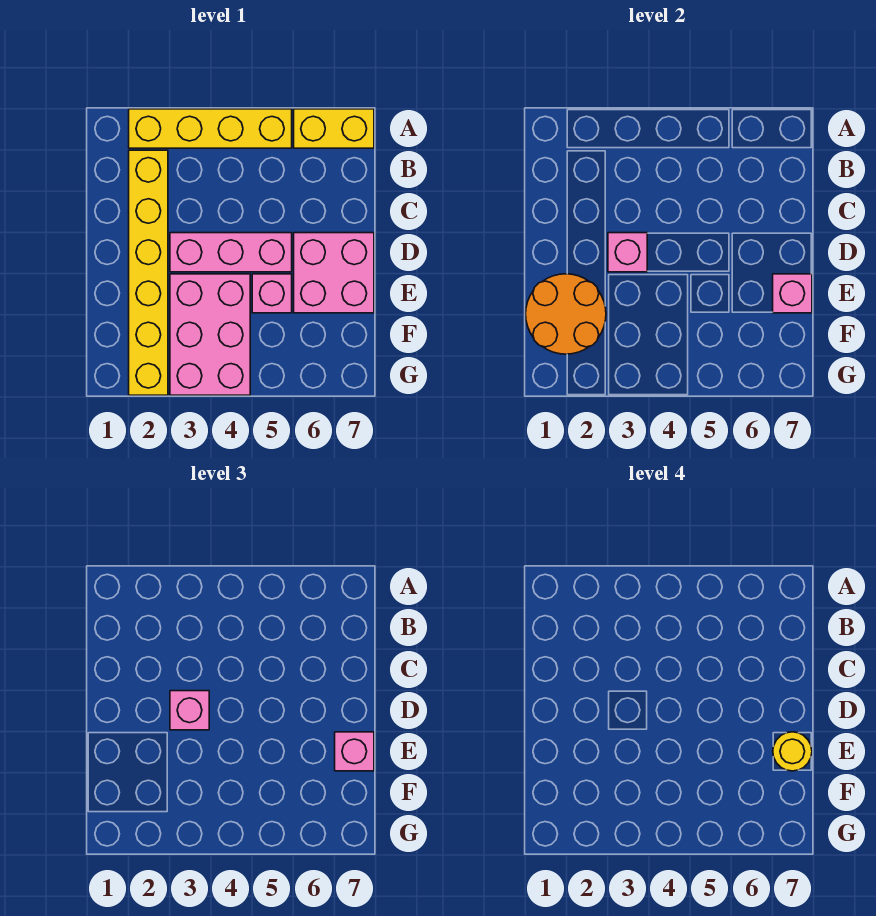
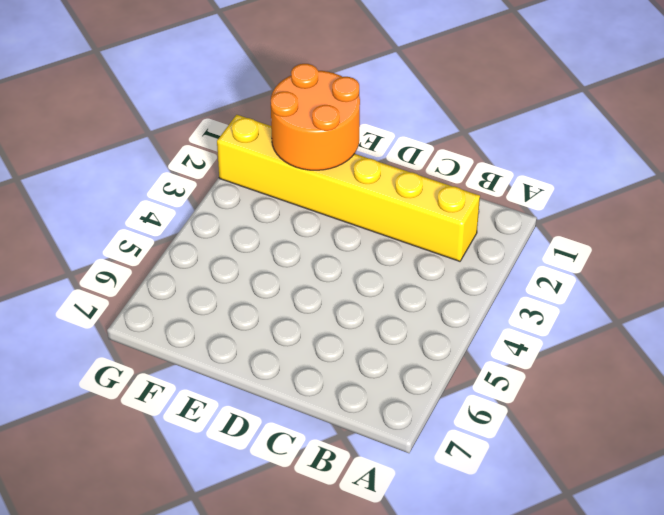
none -> yellow 1x4 brick [129,109,292,148]
none -> yellow 1x2 brick [294,109,374,148]
none -> pink 1x3 brick [170,233,292,272]

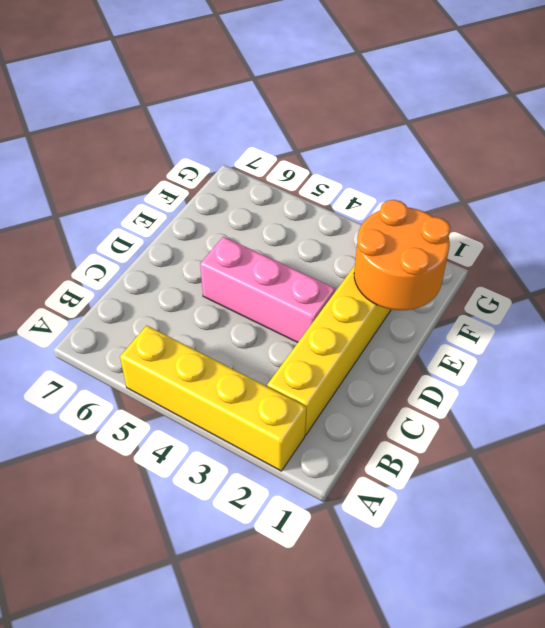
none -> yellow 1x2 brick [294,109,374,148]
none -> pink 2x2 brick [294,233,374,313]
none -> pink 2x3 brick [170,274,250,395]

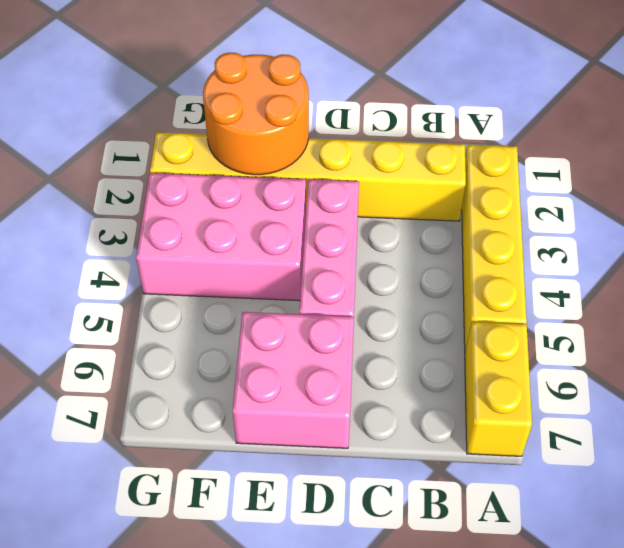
none -> pink 1x1 brick [252,274,292,313]
none -> pink 1x1 brick [608,233,647,272]
none -> pink 1x1 brick [773,274,812,313]

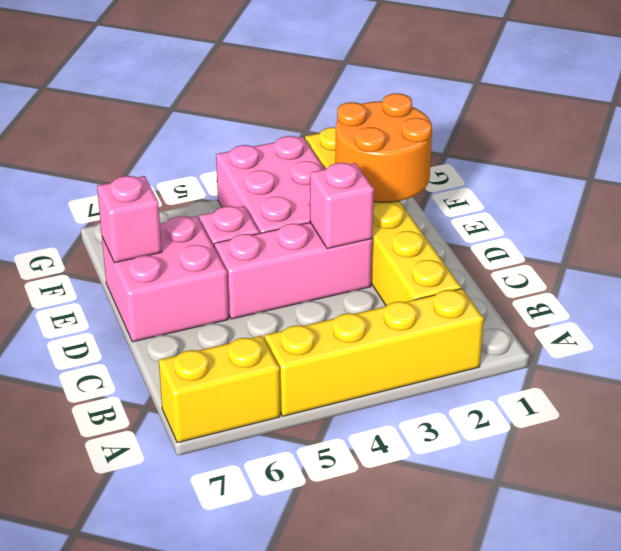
none -> pink 1x1 brick [170,691,209,730]
none -> pink 1x1 brick [335,732,374,771]
none -> yellow 1x1 round brick [773,732,812,771]

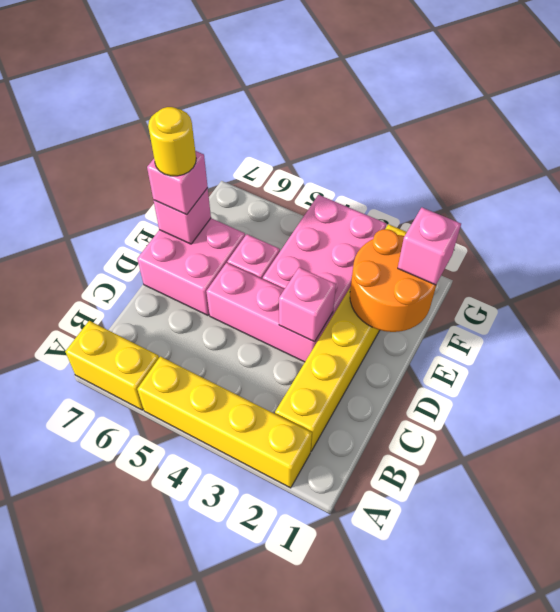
pink 1x1 brick [398,208,461,285] -> pink 1x1 brick moved to [170,691,209,730]

